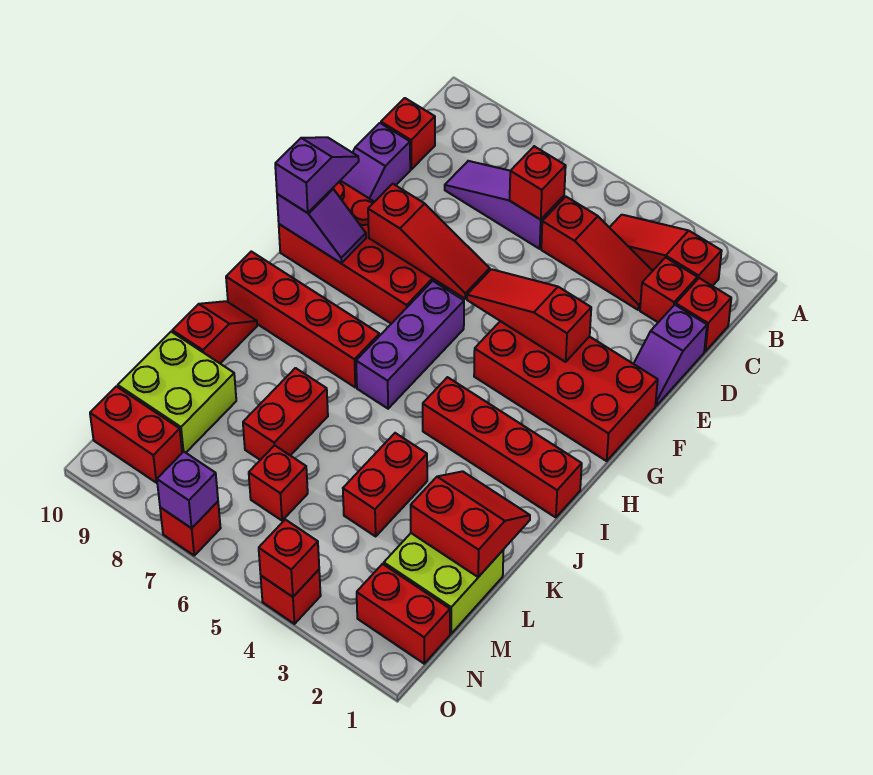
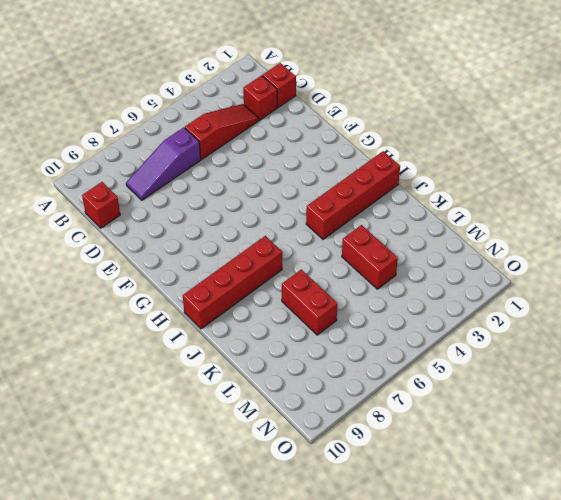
none -> red 1x3 slope [609,215,722,286]
none -> purple 1x2 slope [634,305,707,406]
none -> purple 1x2 slope [340,123,410,202]
none -> red 2x4 brick [474,321,658,461]

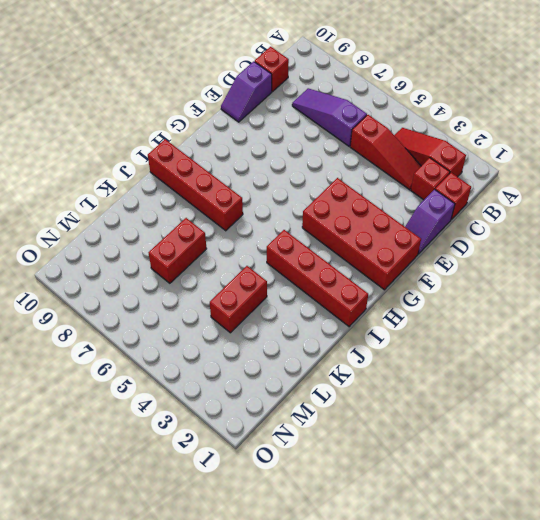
none -> red 2x4 brick [279,181,449,324]
none -> purple 1x3 brick [356,281,464,409]
none -> red 1x2 slope [172,301,257,363]
none -> lime 2x2 brick [384,533,504,634]

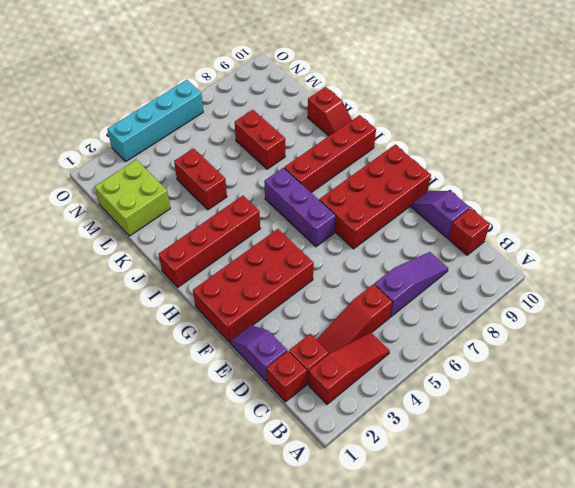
cyan 1x4 brick [107,80,203,161] -> red 1x1 brick [261,570,321,624]
none -> lime 2x2 brick [118,332,236,453]
none -> red 1x1 brick [249,445,308,520]
none -> red 1x2 brick [357,564,450,664]
none -> red 1x2 brick [90,386,182,483]

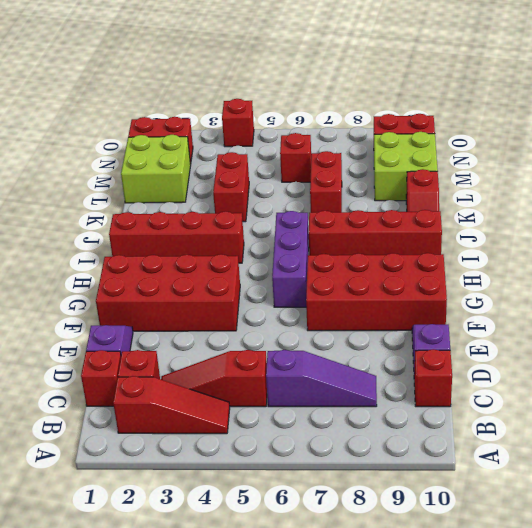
none -> red 1x1 brick [160,502,221,555]
none -> red 1x1 brick [510,146,566,220]
none -> red 1x3 slope [467,269,591,362]
none -> red 1x3 slope [368,184,490,299]

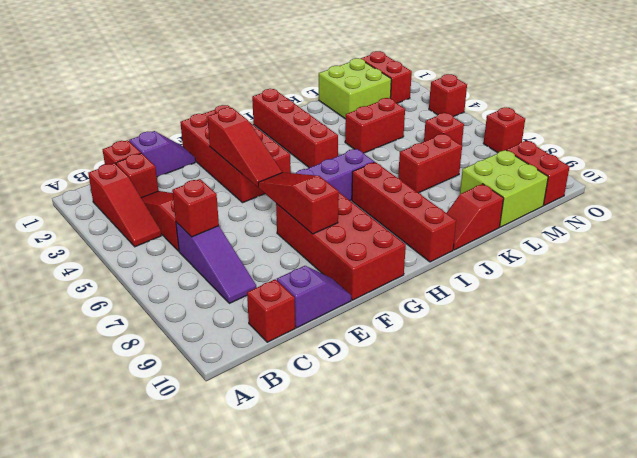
none -> purple 1x2 slope [277,188,366,263]
none -> red 2x2 slope [411,471,530,577]
none -> red 1x1 brick [259,520,319,597]
none -> purple 1x1 brick [157,452,218,528]

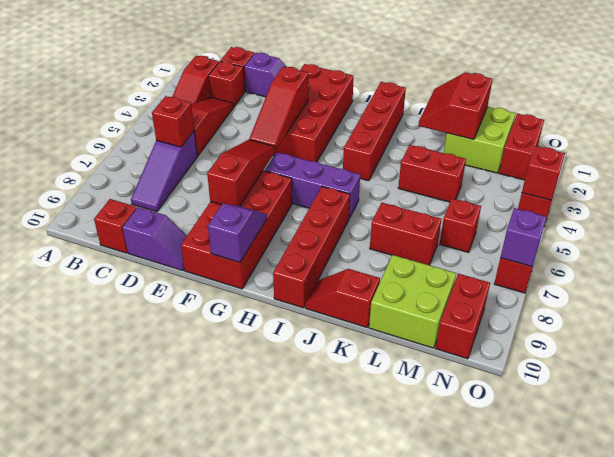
none -> purple 1x2 slope [275,137,359,213]

